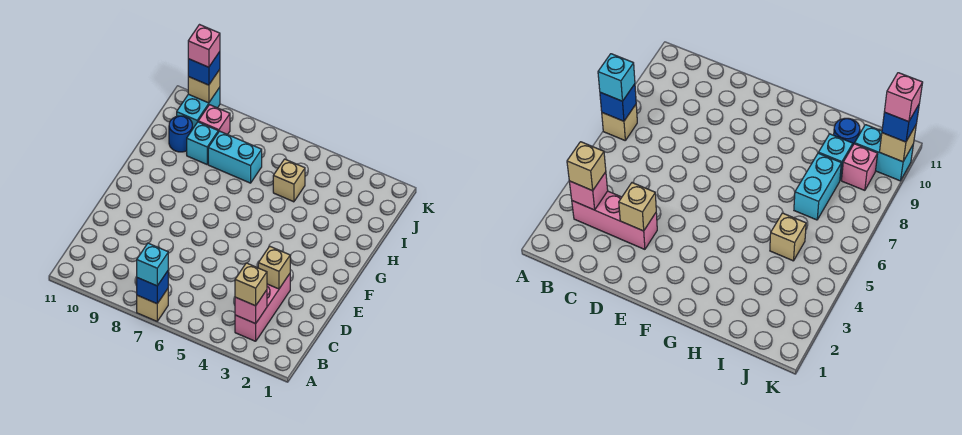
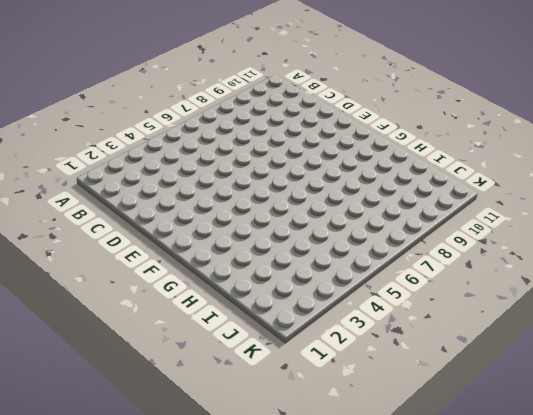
none -> tan 1x1 brick [137,289,168,321]
none -> pink 1x3 brick [235,274,290,341]
none -> tan 1x1 brick [273,159,305,202]

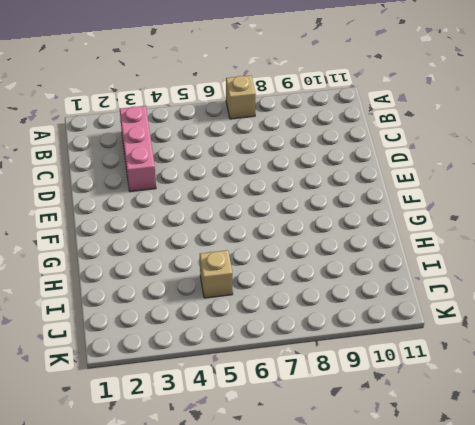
none -> cyan 1x2 brick [208,131,262,183]
none -> cyan 1x1 brick [187,122,218,164]
none -> blue 1x1 round brick [169,116,192,152]

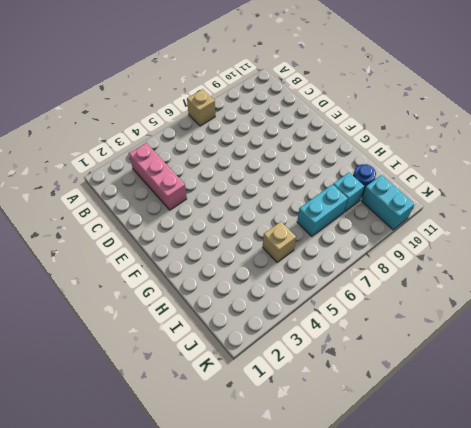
none -> pink 1x1 brick [198,105,230,135]
none -> blue 1x1 brick [137,271,168,304]
none -> pink 1x1 brick [235,290,267,324]

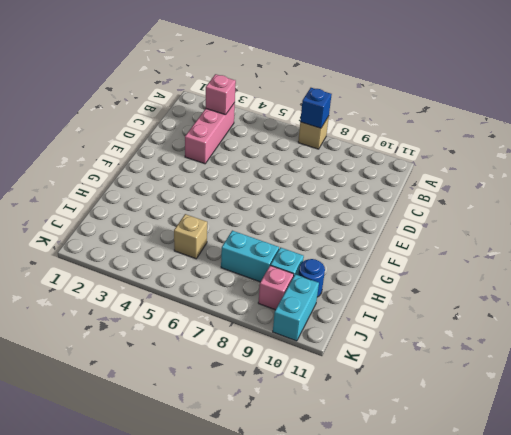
none -> tan 1x1 brick [258,246,290,289]
none -> tan 1x1 brick [188,69,220,103]
none -> cyan 1x1 brick [137,243,168,286]

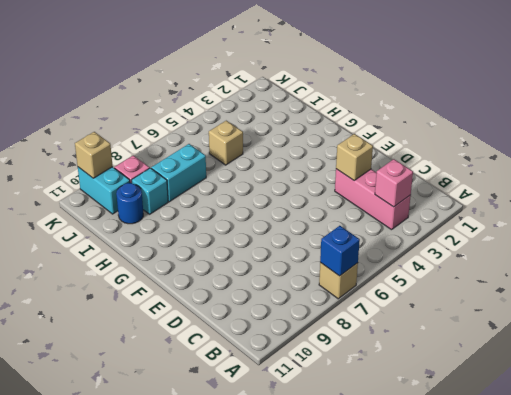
none -> cyan 1x1 brick [137,243,168,286]
none -> tan 1x1 brick [235,263,267,306]
none -> blue 1x1 brick [188,52,220,85]

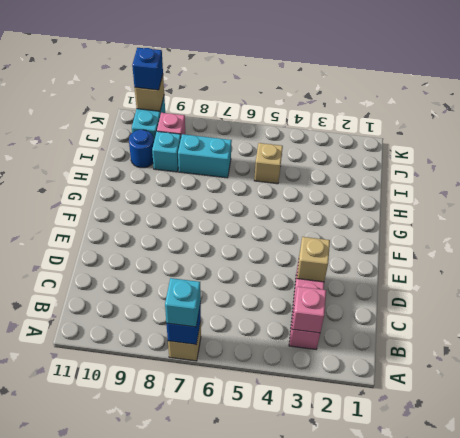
none -> tan 1x1 brick [235,263,267,306]
none -> pink 1x1 brick [188,25,220,67]

